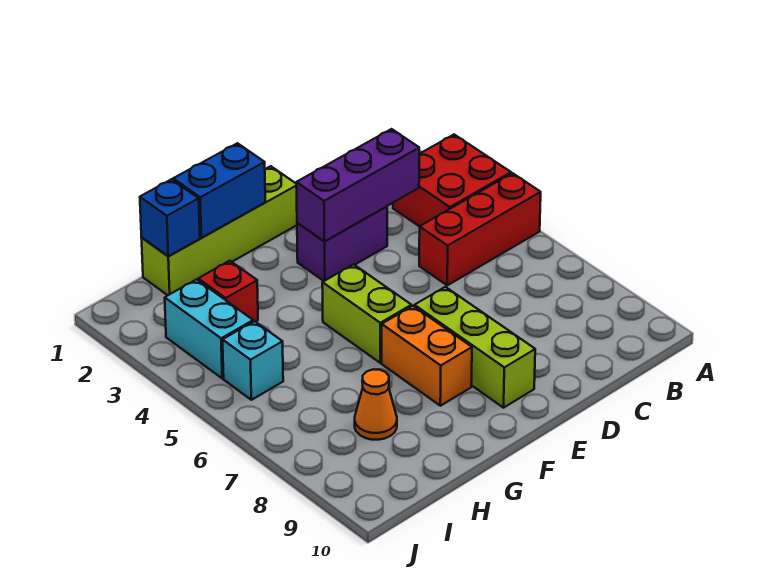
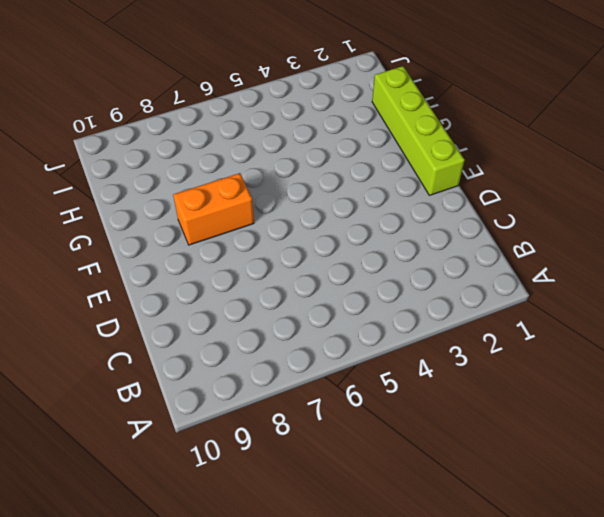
none -> red 2x2 brick [393,135,511,227]
none -> red 1x3 brick [419,173,541,285]
none -> purple 1x2 brick [297,207,387,281]

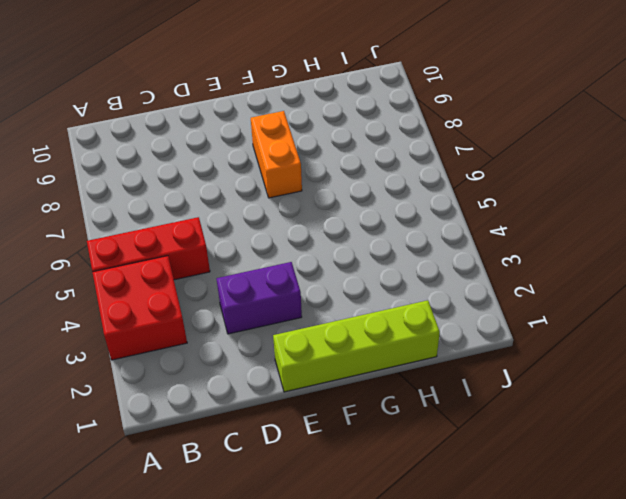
none -> lime 1x3 brick [414,287,535,408]
none -> lime 1x2 brick [322,264,411,363]
none -> red 1x1 brick [198,261,258,322]

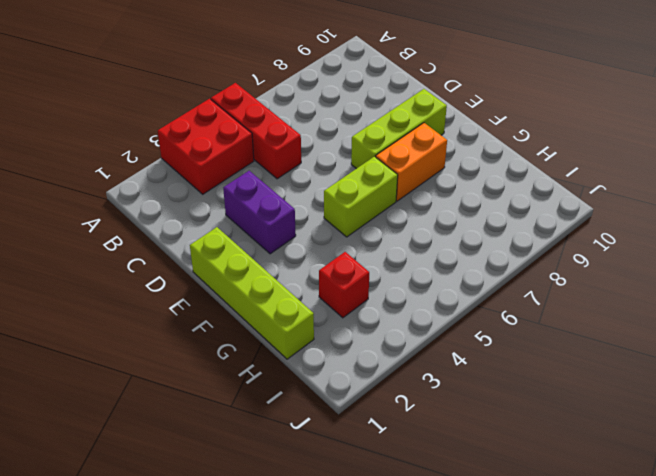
none -> orange 1x1 cone [355,369,397,440]
none -> cyan 1x2 brick [165,279,253,378]
none -> cyan 1x1 brick [223,321,283,400]

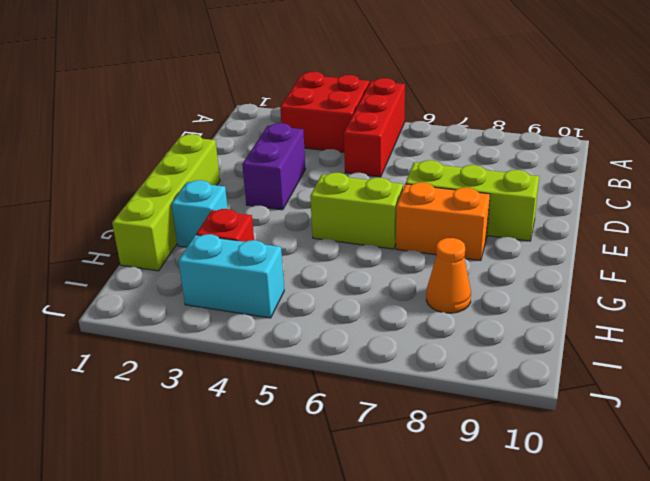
cyan 1x1 brick [172,180,228,247] -> cyan 1x1 brick moved to [223,321,283,400]
none -> purple 1x3 brick [296,129,419,242]
none -> blue 1x2 brick [173,143,265,238]
none -> blue 1x1 brick [140,179,200,256]

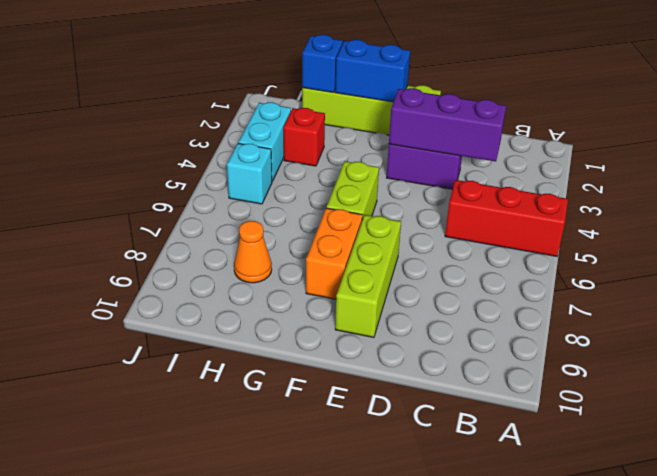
none -> red 2x2 brick [393,135,511,227]

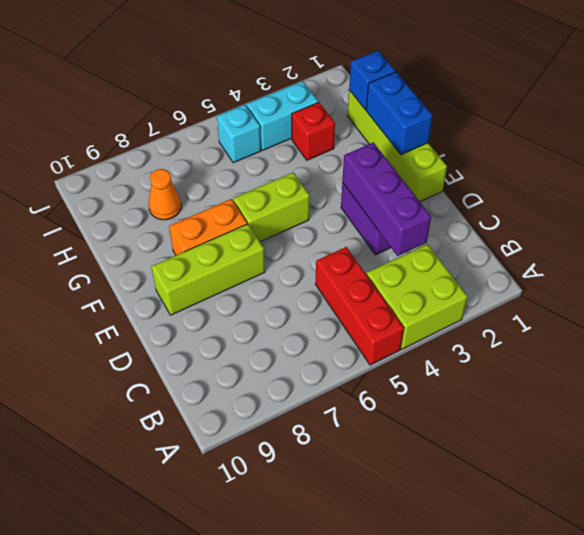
lime 2x2 brick [367,244,468,349] -> red 2x2 brick [393,135,511,227]

